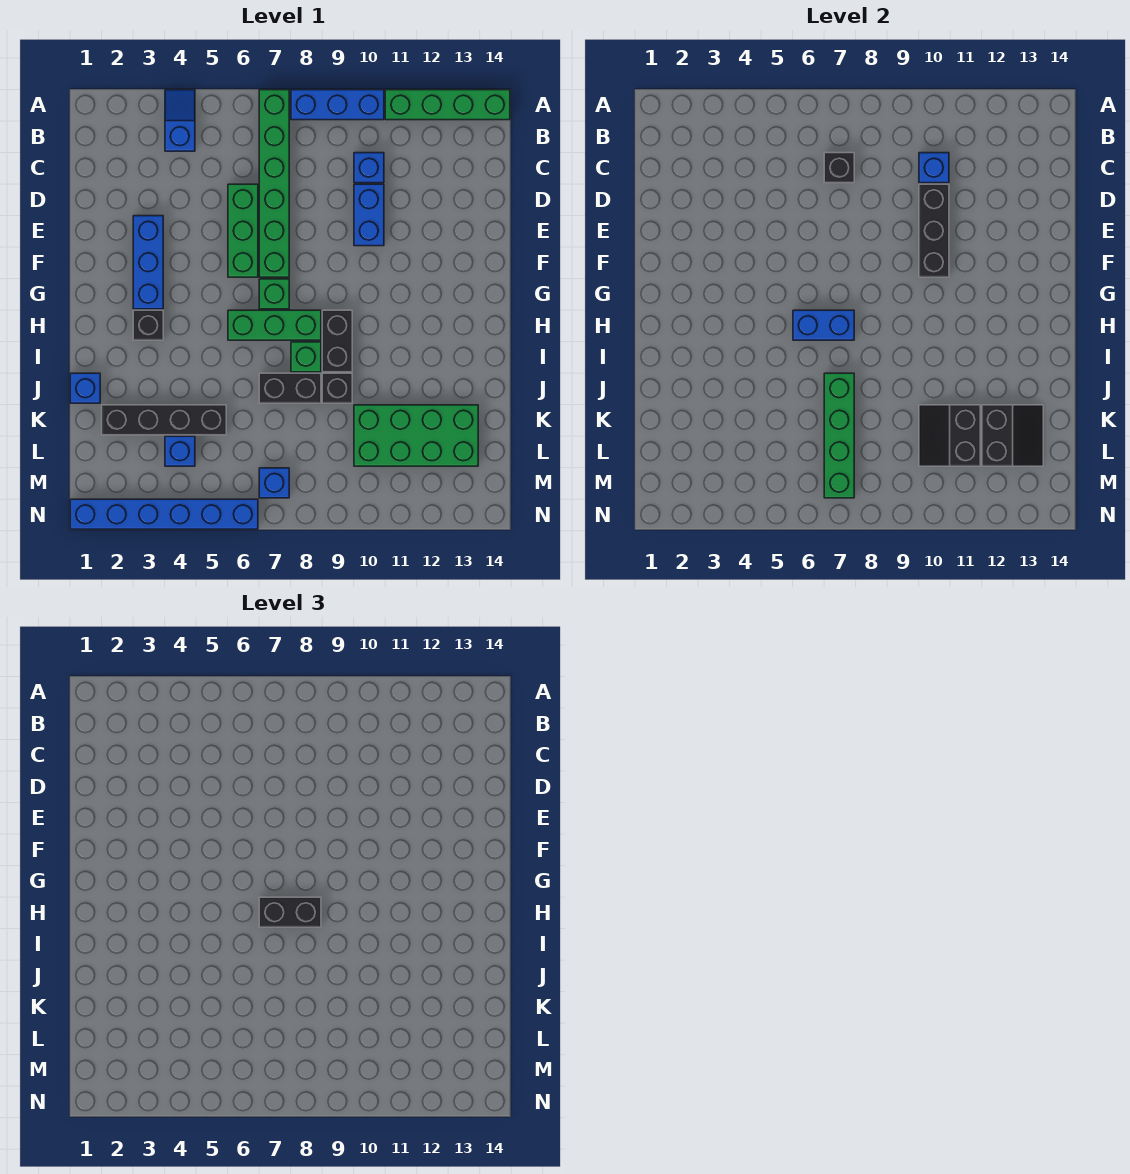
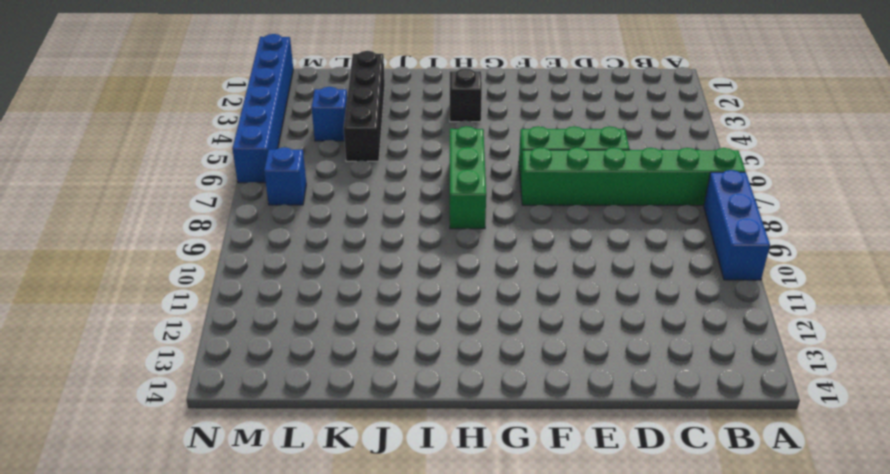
none -> blue 1x2 slope [165,90,195,151]
none -> green 1x4 brick [385,90,510,120]
none -> blue 1x1 brick [354,153,384,183]

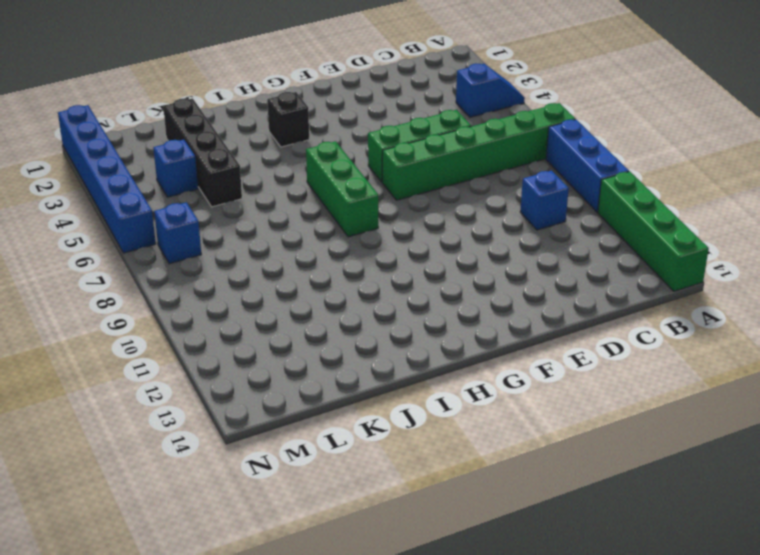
none -> blue 1x2 brick [354,184,384,246]
none -> blue 1x3 brick [133,216,163,309]
none -> green 1x1 brick [259,279,289,309]

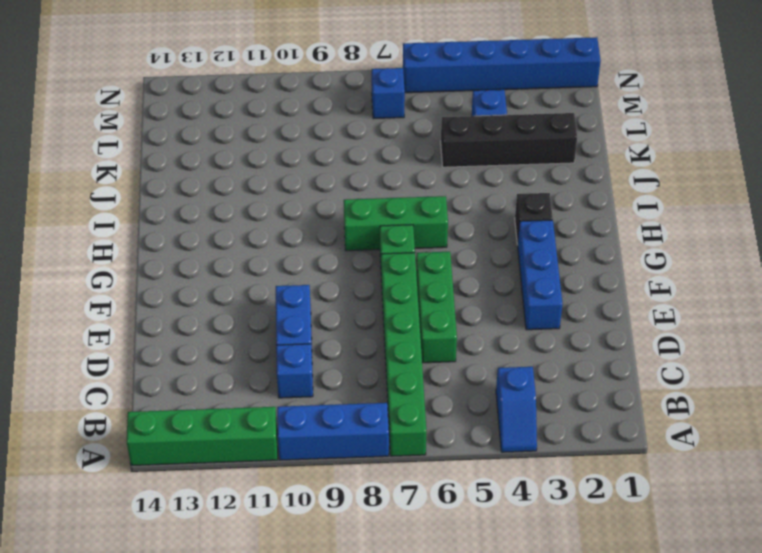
none -> black 1x2 brick [322,310,352,372]
none -> green 1x1 brick [291,342,321,372]
none -> blue 1x1 brick [70,373,100,403]

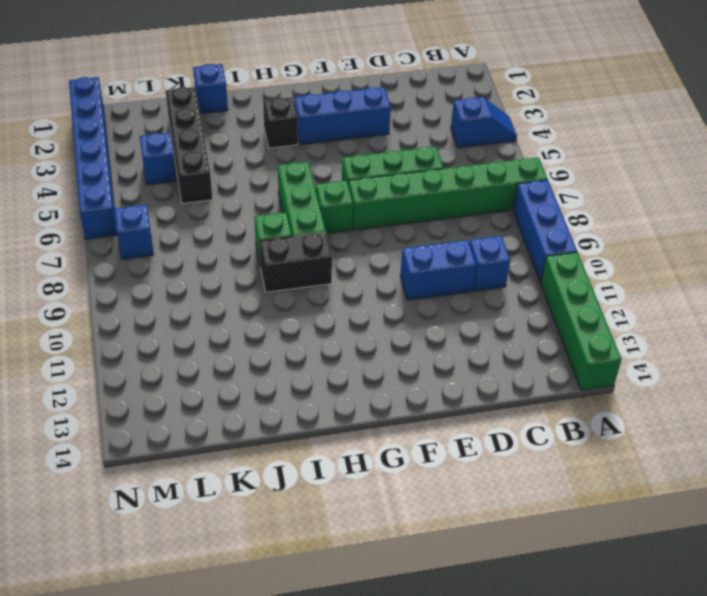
none -> black 1x2 brick [259,373,321,403]
none -> black 1x1 brick [322,373,352,403]
none -> green 2x4 brick [354,405,478,466]

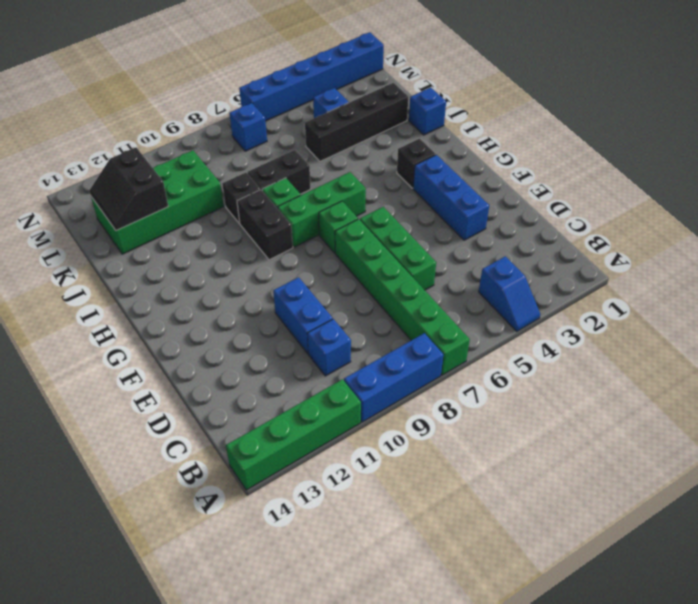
none -> black 1x1 brick [824,153,854,183]
none -> blue 1x1 brick [919,153,949,183]
none -> black 1x3 brick [919,184,949,277]

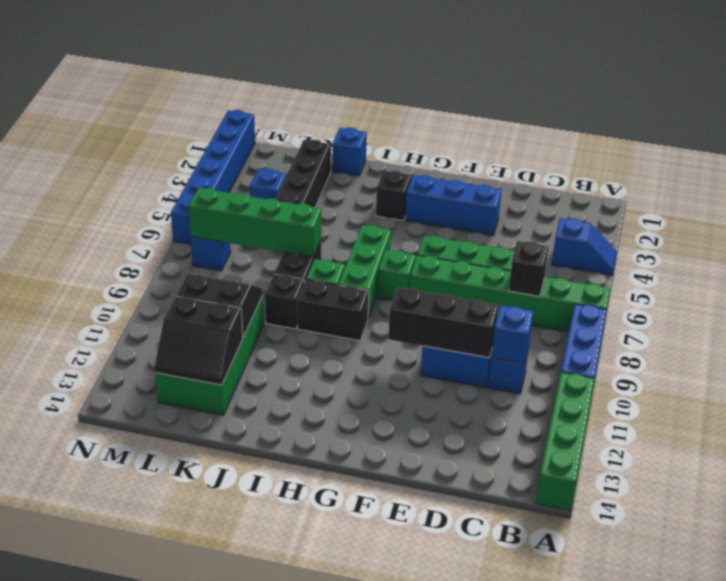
none -> blue 1x2 brick [793,310,854,340]
none -> black 1x2 brick [259,897,321,927]

